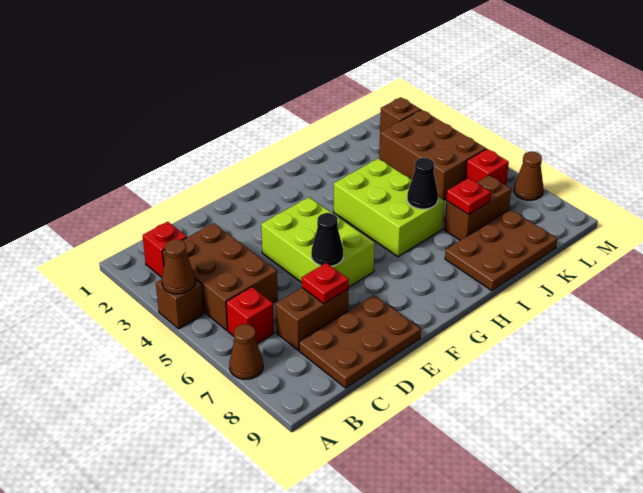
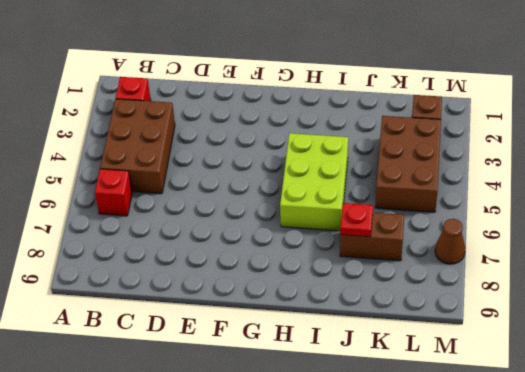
none -> brown 1x1 brick [156,279,204,329]
none -> brown 1x1 cone [229,324,263,379]
none -> brown 1x2 brick [276,288,348,350]

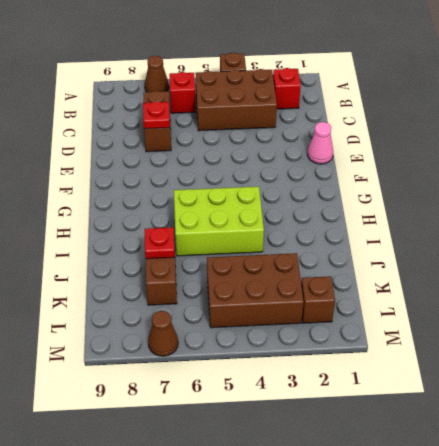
pink 1x1 cone [307,122,333,164] -> none
none -> brown 2x3 plate [299,295,421,388]
none -> lime 2x3 brick [261,197,374,287]
none -> brown 2x3 plate [445,209,557,291]

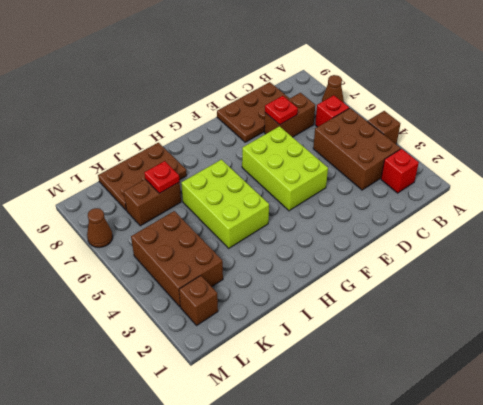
none -> red 1x1 brick [465,149,509,185]
none -> brown 1x1 cone [162,240,195,294]
none -> black 1x1 cone [311,213,343,266]

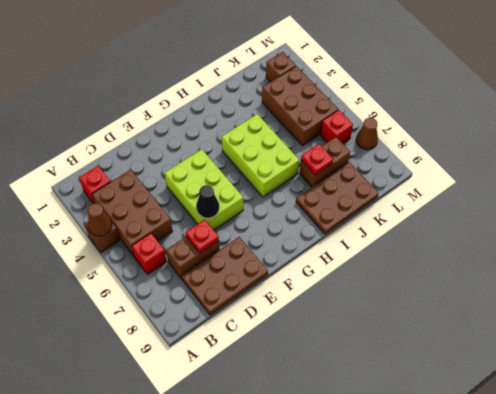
none -> brown 1x1 cone [229,324,263,379]
none -> black 1x1 cone [407,158,438,209]

